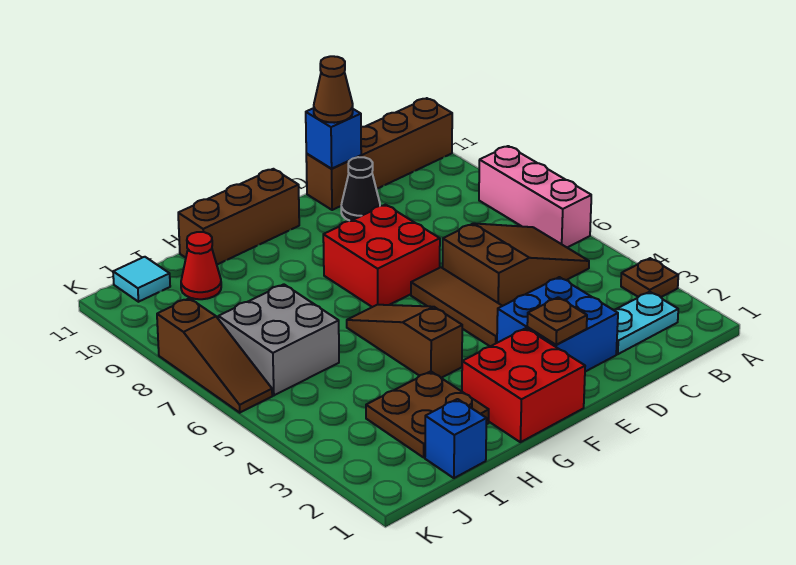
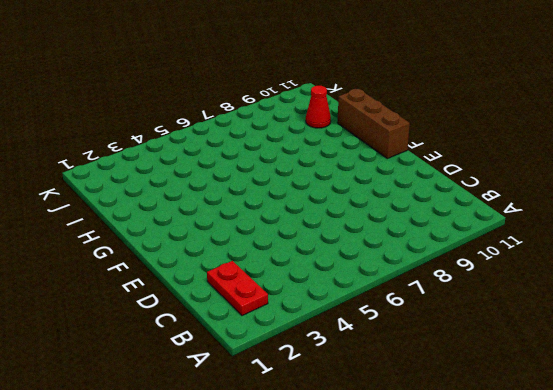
red 1x2 plate [207,261,268,316] -> cyan 1x2 plate [614,292,678,354]
none -> brown 1x1 plate [621,258,678,297]
none -> pink 1x3 brick [479,146,591,247]
none -> brown 1x4 brick [306,98,452,210]

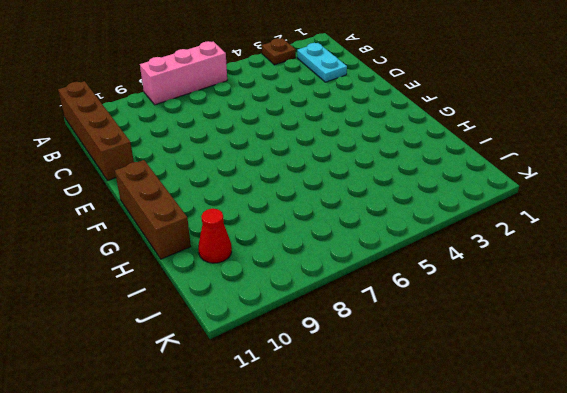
none -> brown 2x3 slope [443,223,589,306]
none -> blue 2x2 brick [497,277,618,372]
none -> black 1x1 cone [341,157,380,221]

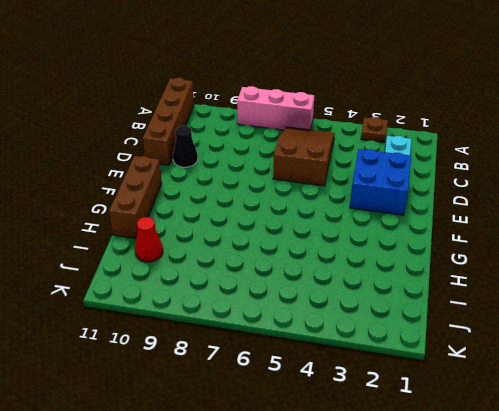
none -> brown 1x3 tile [411,267,502,346]
none -> red 2x2 brick [323,205,440,307]
none -> red 2x2 brick [462,328,585,442]

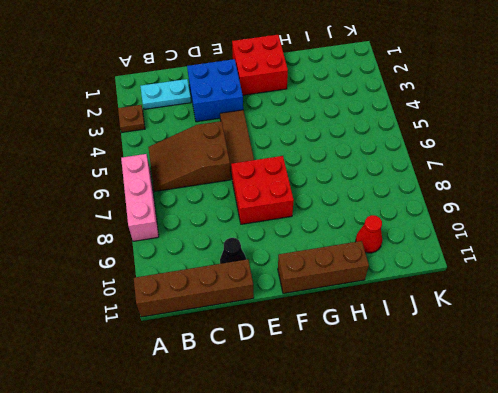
none -> brown 1x3 slope [347,305,462,378]
none -> brown 2x2 plate [366,371,489,457]
none -> blue 1x1 brick [425,399,487,478]

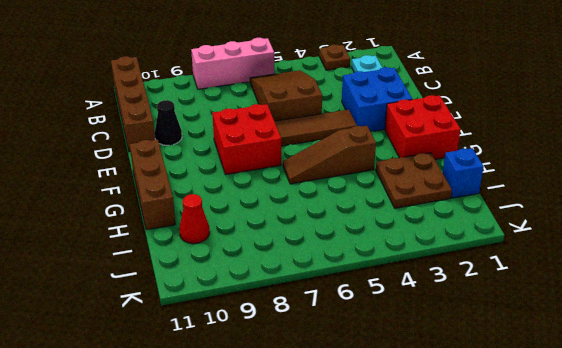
none -> grey 2x2 brick [218,284,339,395]
none -> cyan 1x1 tile [113,257,170,302]
none -> brown 1x3 slope [157,298,272,413]

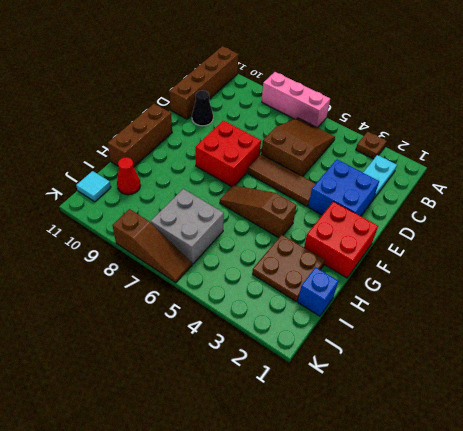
none -> blue 1x1 brick [306,108,361,169]
none -> brown 1x1 plate [527,297,587,345]
none -> brown 1x1 cone [314,56,353,123]

